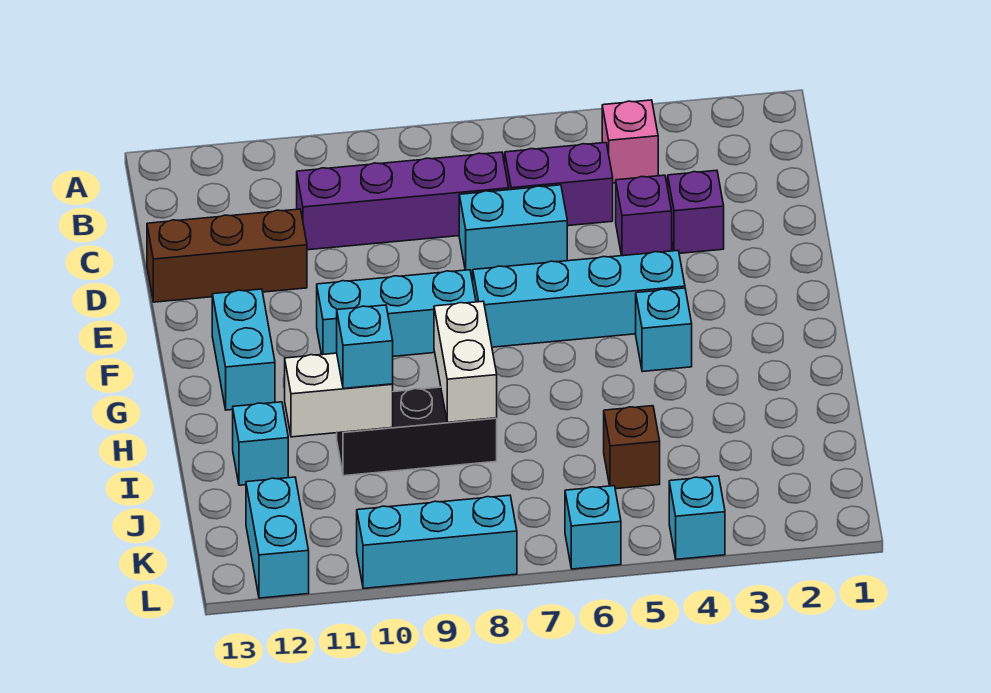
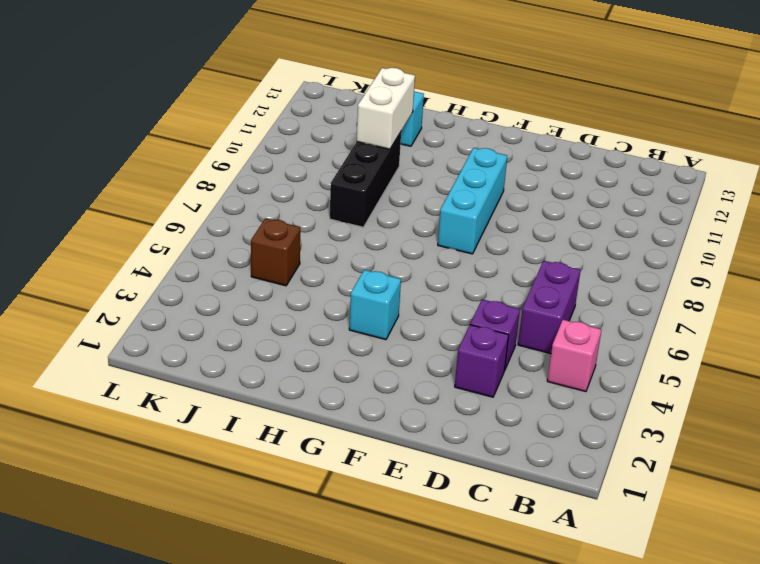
none -> purple 1x4 brick [297,152,509,250]
none -> cyan 1x2 brick [459,185,567,273]
none -> brown 1x3 brick [147,209,307,302]

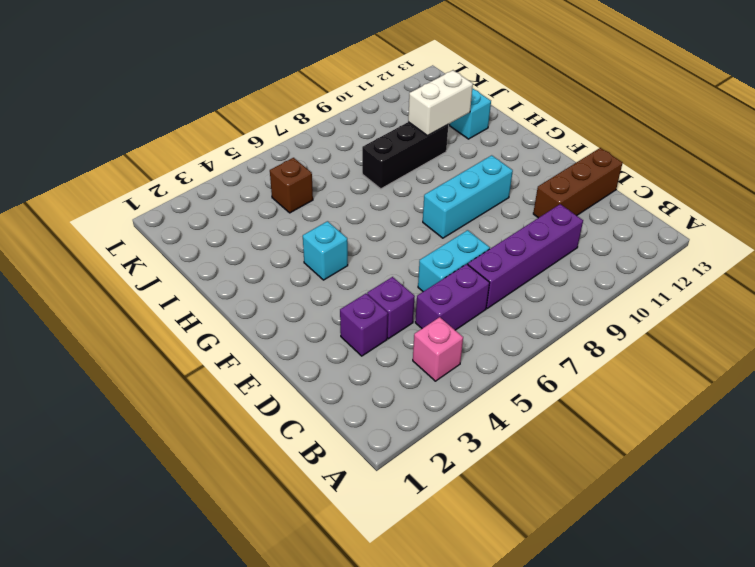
none -> cyan 1x4 brick [473,251,685,347]
none -> cyan 1x2 brick [212,289,275,410]
none -> cyan 1x2 brick [246,477,309,598]

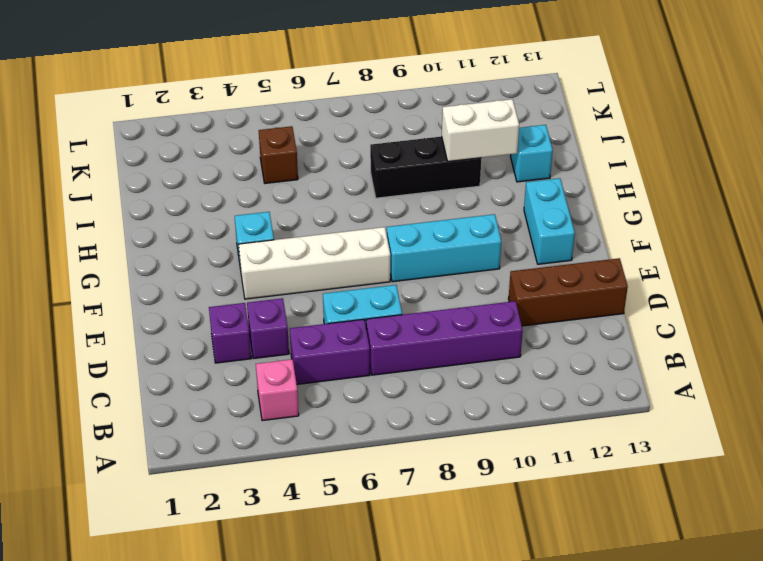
white 1x4 brick [239,227,390,299] -> cyan 1x4 brick [473,251,685,347]
none -> cyan 1x2 brick [246,477,309,598]
none -> cyan 1x1 brick [669,476,725,559]
none -> cyan 1x1 brick [565,486,621,569]

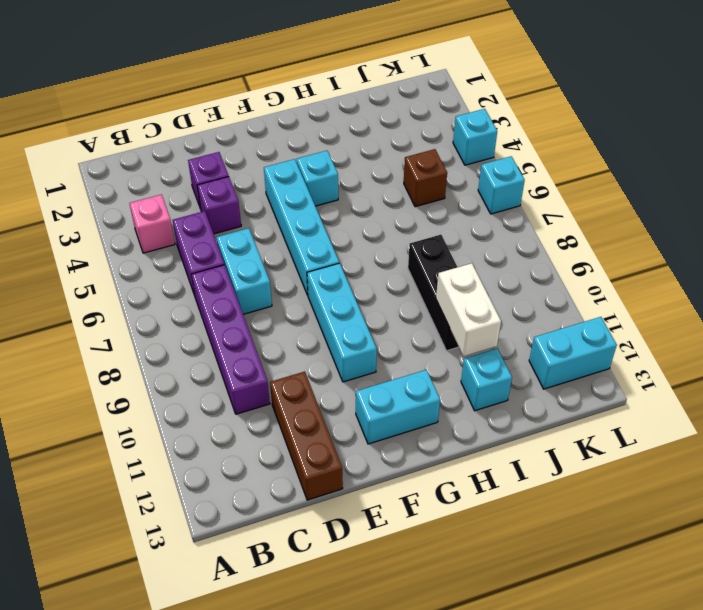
none -> cyan 1x3 brick [357,495,517,589]
none -> white 1x2 brick [434,301,497,422]
none -> cyan 1x1 brick [337,305,393,389]

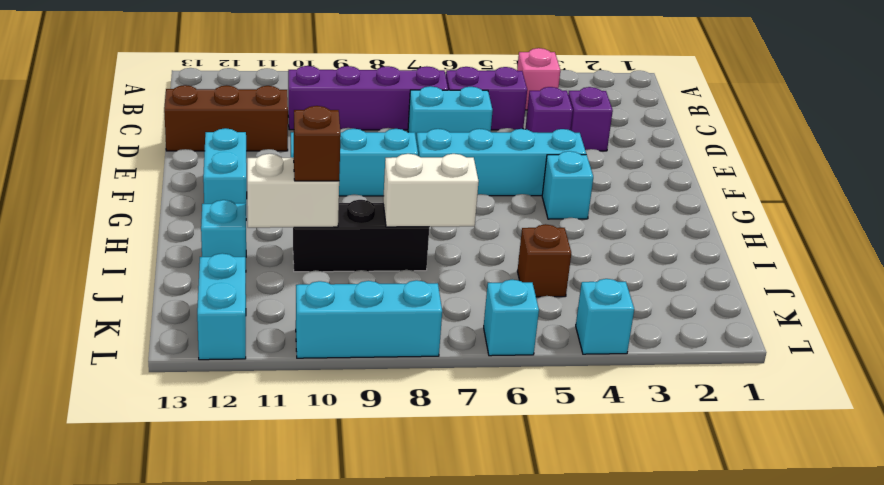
white 1x2 brick [383,154,479,227] -> white 1x2 brick turned to [434,301,497,422]
brown 1x1 brick [294,106,341,181] -> cyan 1x1 brick [337,305,393,389]

